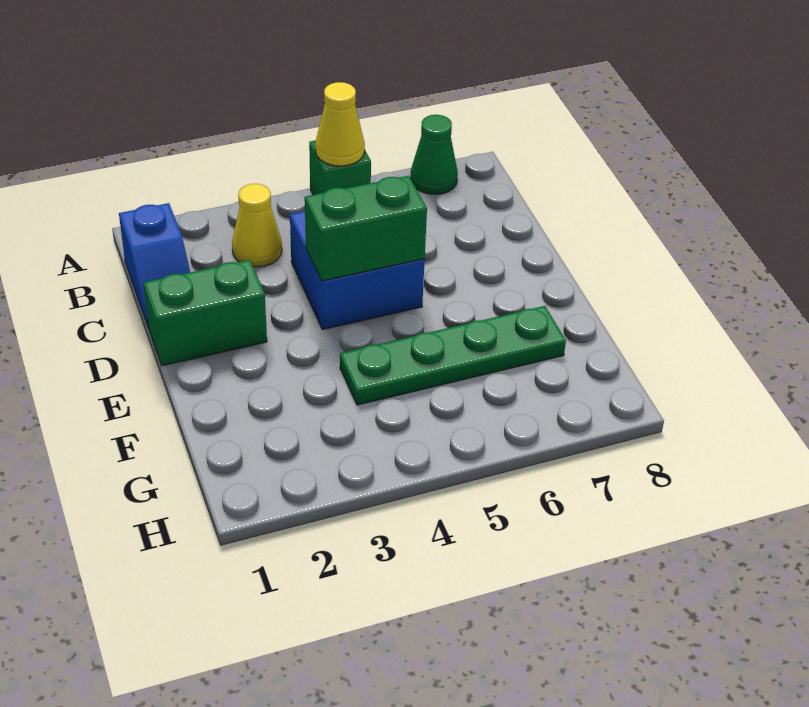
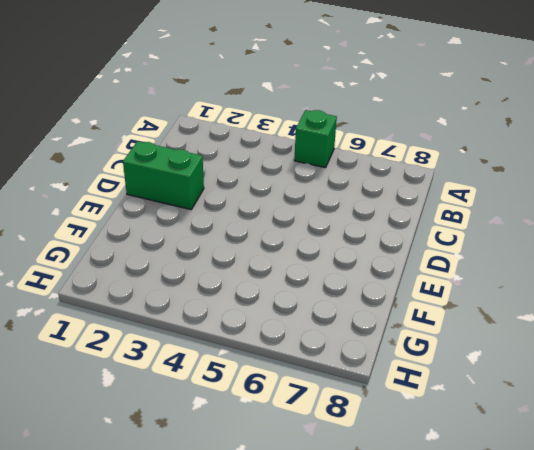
none -> green 1x1 cone [410,115,458,194]
none -> blue 1x2 slope [119,203,190,328]

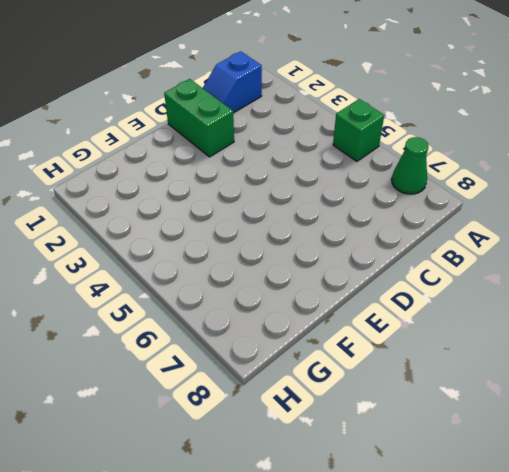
none -> yellow 1x1 cone [232,184,282,267]
none -> blue 2x2 brick [290,211,425,330]

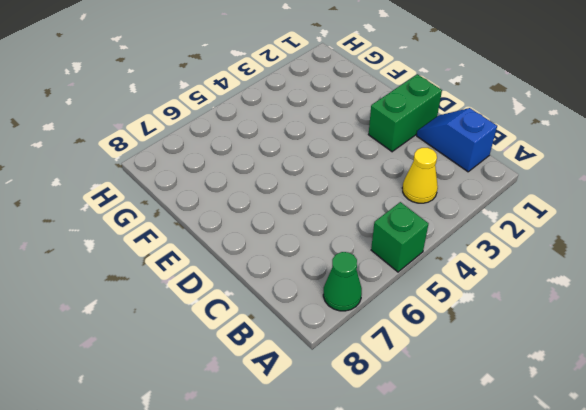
none -> blue 2x2 brick [290,211,425,330]
none -> green 1x4 plate [340,306,566,405]

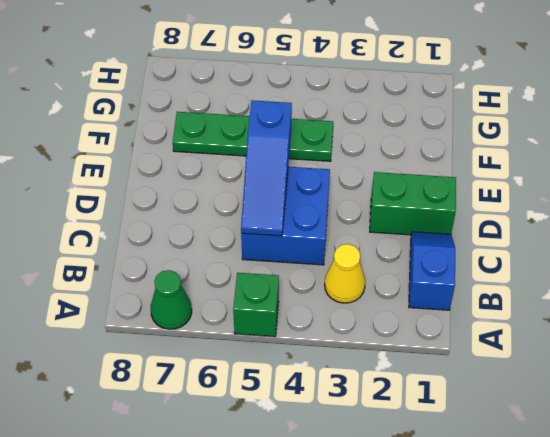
blue 1x3 slope [241,100,292,236] -> green 1x2 brick [305,176,427,281]
none -> yellow 1x1 cone [315,82,365,166]

